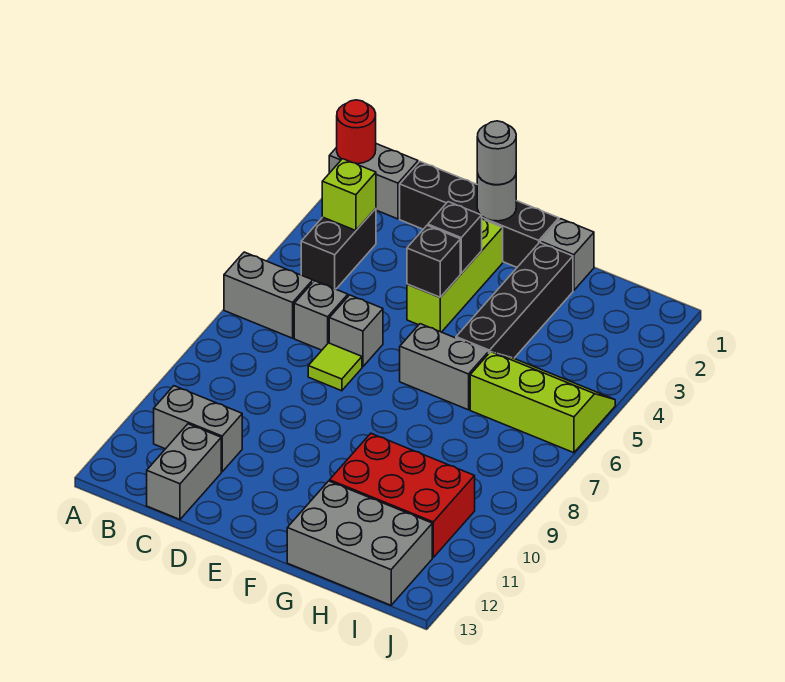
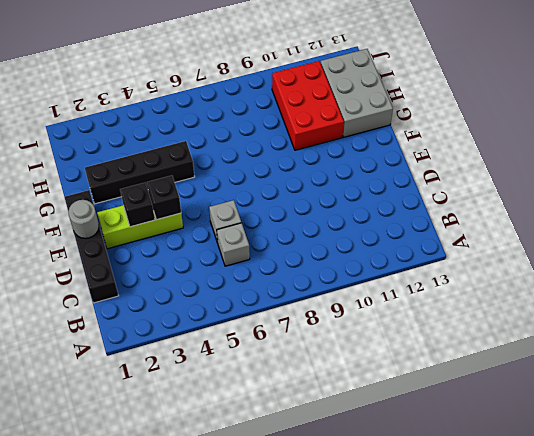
none -> grey 1x2 brick [329,144,418,219]
none -> grey 1x2 brick [224,252,313,338]
none -> black 1x2 brick [301,209,376,289]

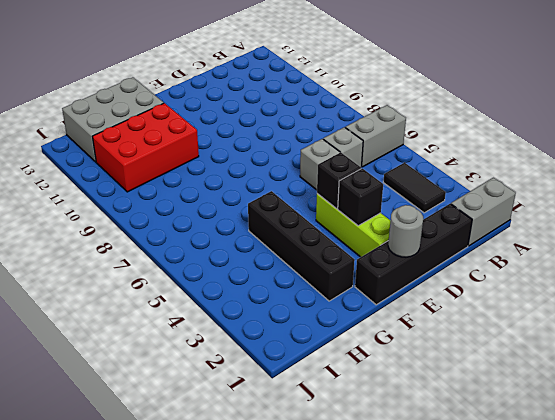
black 1x2 tile [383,163,446,213] -> black 1x2 brick [301,209,376,289]
none -> grey 1x2 brick [154,386,242,472]
none -> grey 1x2 brick [147,424,221,519]
none -> lime 1x1 tile [308,343,362,391]

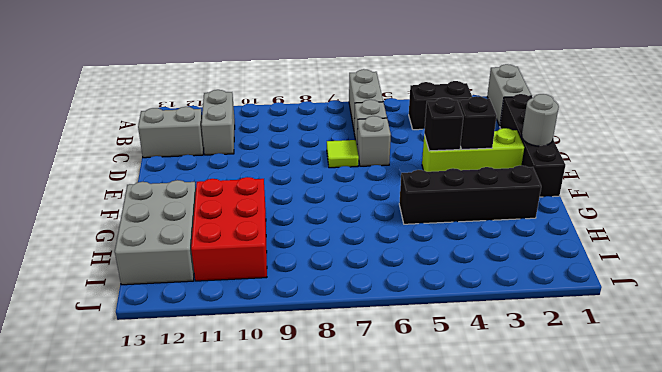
none -> grey 1x2 brick [400,324,489,410]
none -> grey 1x1 brick [540,219,594,290]
none -> lime 2x3 slope [470,352,615,453]

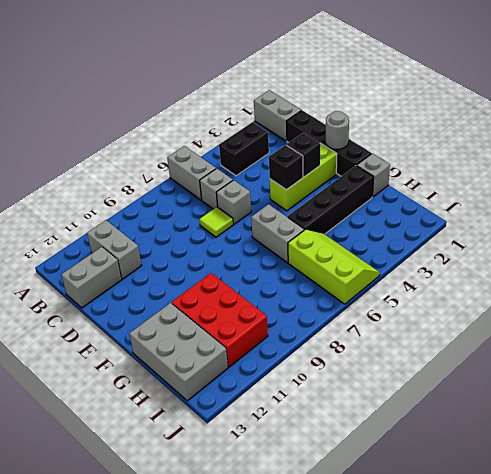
none -> red 1x1 round brick [337,100,376,164]
none -> lime 1x1 brick [322,159,376,231]
none -> grey 1x1 round brick [477,121,516,185]

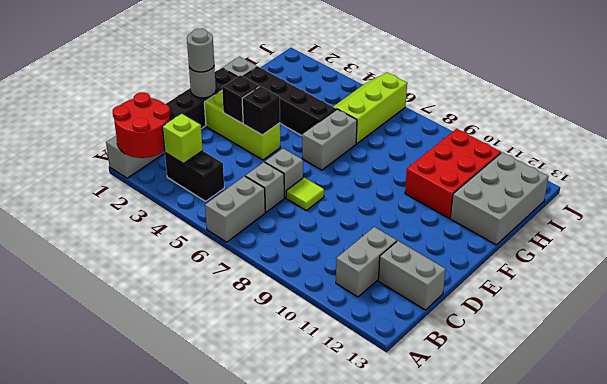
red 2x2 round brick [113,92,170,158] -> red 1x1 round brick [337,100,376,164]

